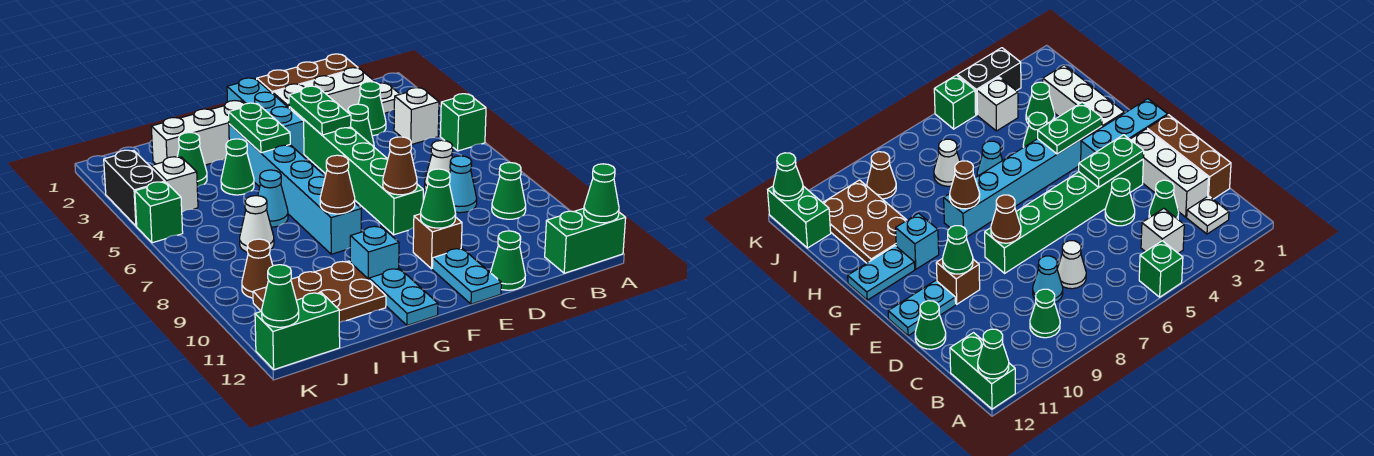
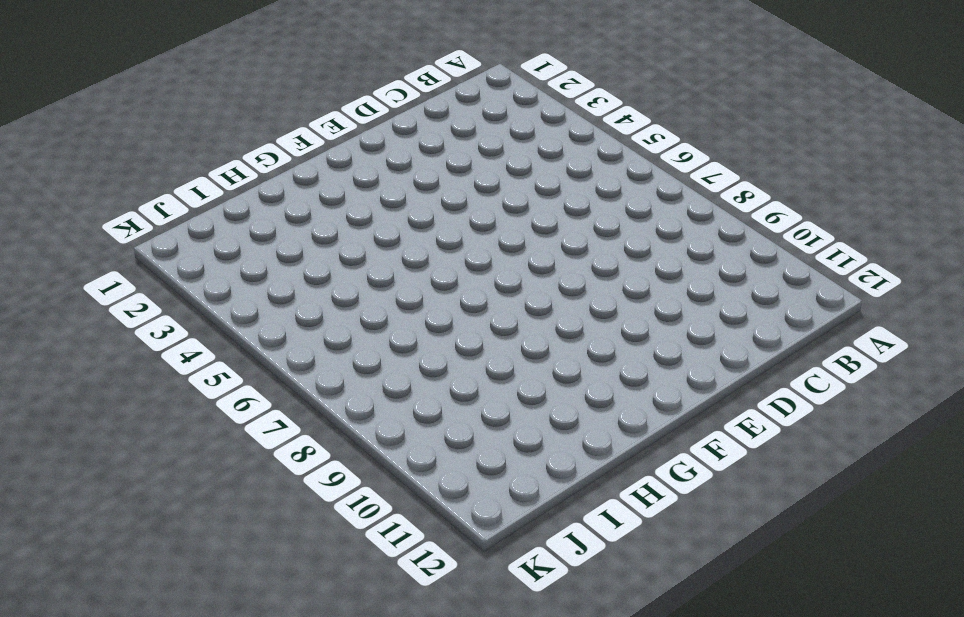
none -> green 1x1 brick [440,94,486,151]
none -> green 1x2 brick [545,208,626,273]
none -> white 1x1 plate [378,83,400,113]
none -> white 1x1 brick [394,88,439,145]

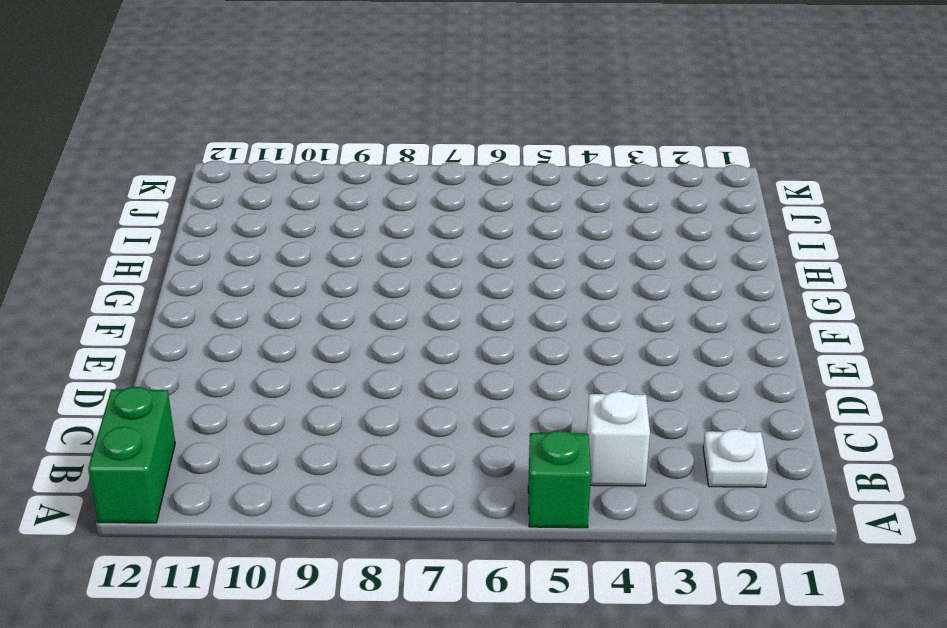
none -> green 1x1 cone [492,162,526,219]
none -> brown 1x3 brick [257,54,358,94]
none -> white 1x3 brick [273,68,375,112]
none -> green 1x1 cone [358,82,386,136]

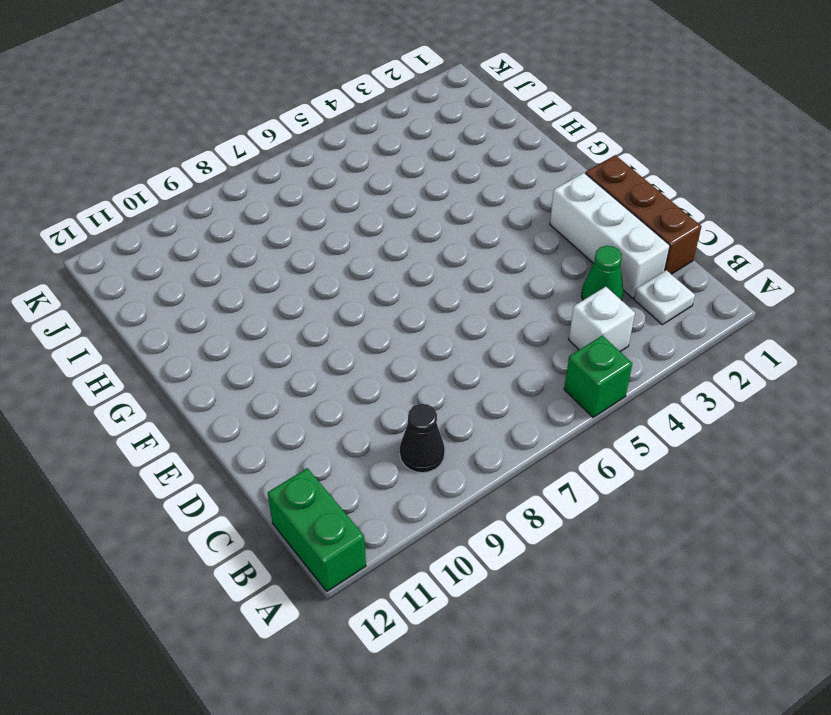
black 1x1 cone [400,404,445,473] -> green 1x1 cone [492,162,526,219]
none -> white 1x1 cone [425,140,453,190]
none -> cyan 1x1 cone [449,156,477,213]
none -> green 1x1 cone [348,104,374,147]
none -> green 1x1 cone [491,231,525,290]

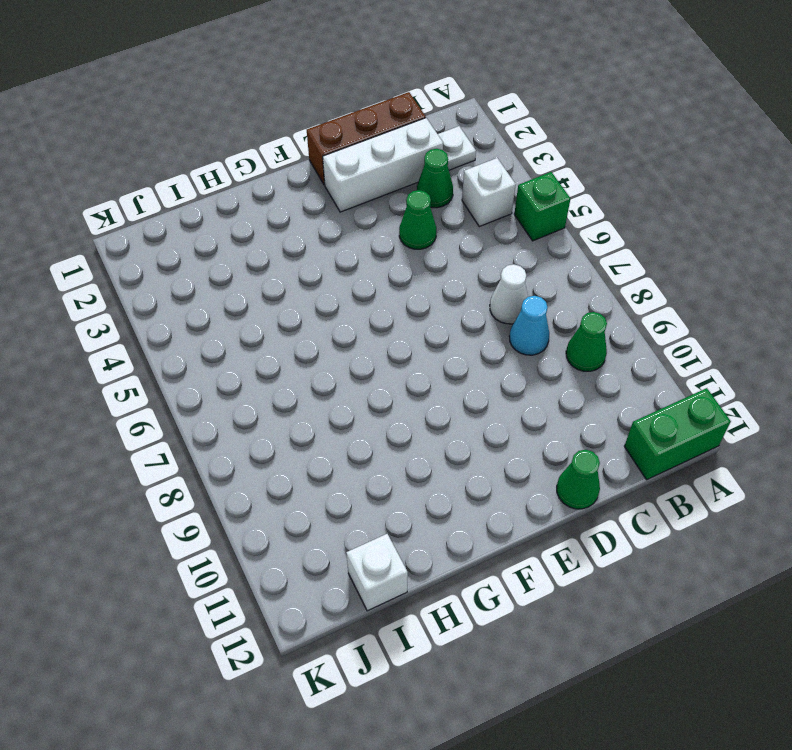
white 1x1 brick [346,534,408,611] -> white 1x1 brick moved to [151,157,198,212]
none -> green 1x6 brick [289,107,423,235]
none -> brown 1x1 brick [413,214,462,269]
none -> cyan 1x2 plate [432,248,501,304]
none -> cyan 1x3 brick [227,78,304,156]

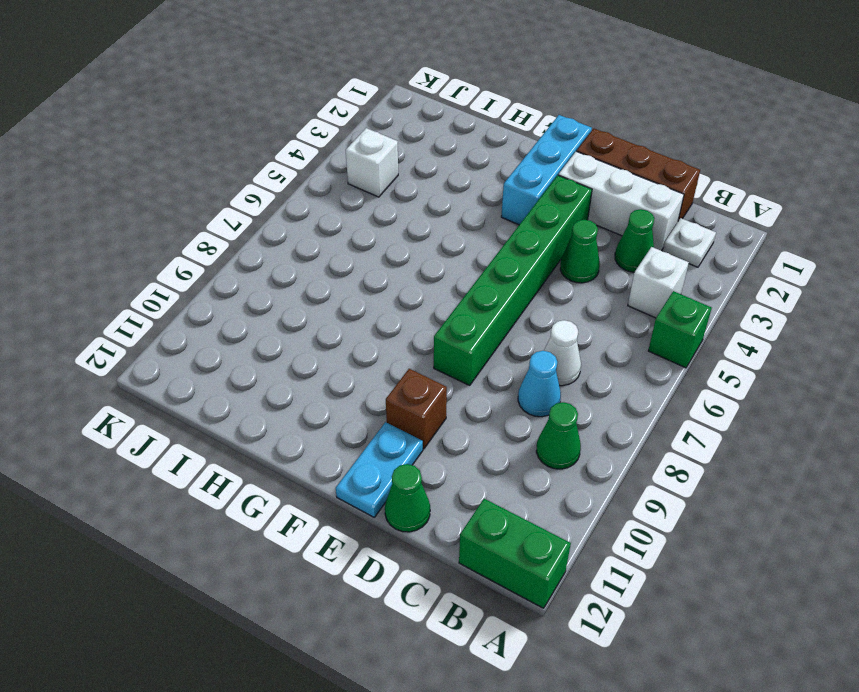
none -> white 1x3 brick [151,101,244,165]
none -> cyan 1x6 brick [229,124,361,254]
none -> cyan 1x1 brick [350,226,399,279]
none -> cyan 1x2 plate [369,268,438,325]

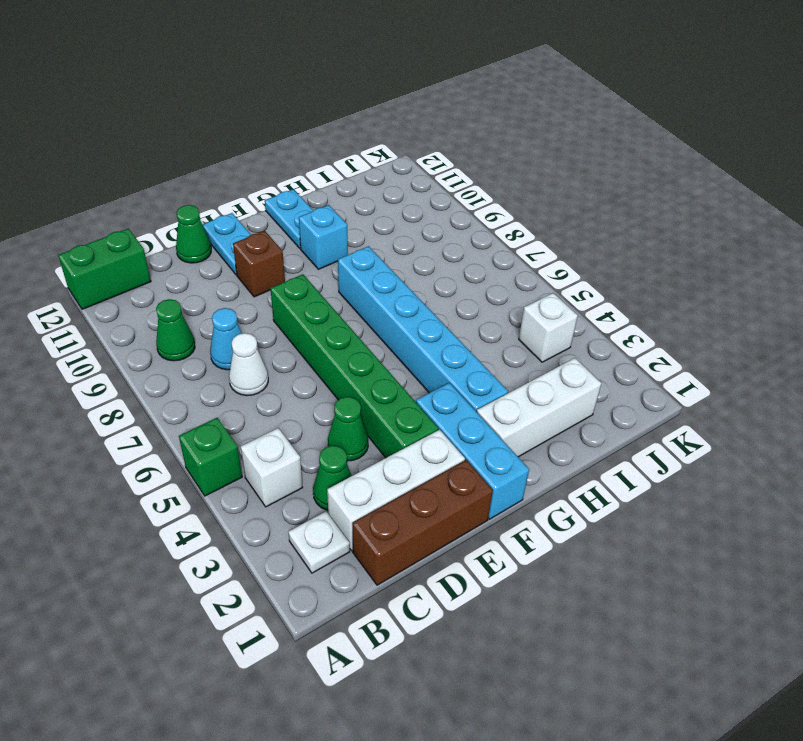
none -> green 1x1 cone [221,139,254,195]
none -> cyan 1x1 cone [258,170,288,227]
none -> brown 2x3 plate [253,261,386,323]
none -> green 1x1 cone [177,132,207,187]

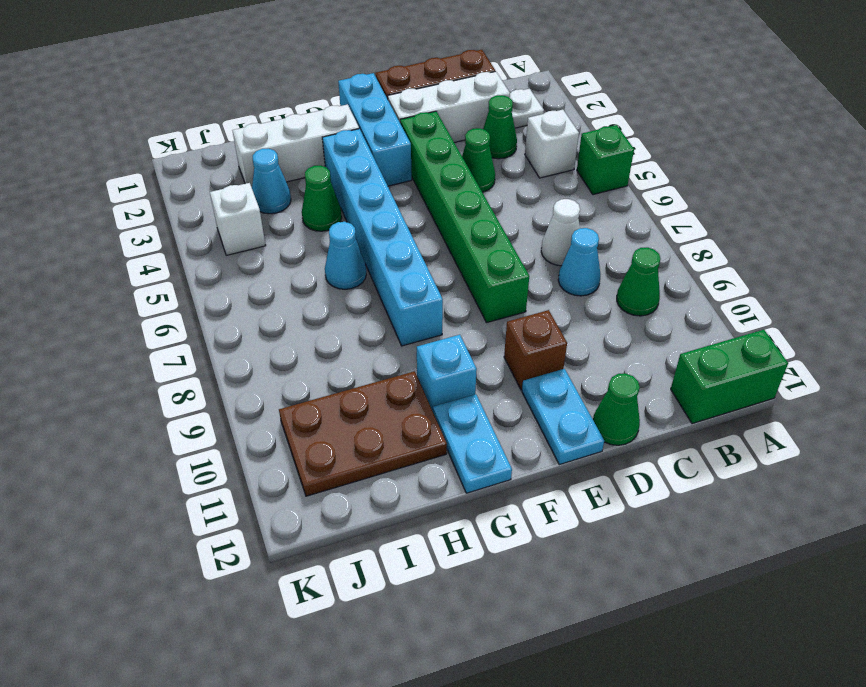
cyan 1x1 cone [252,148,291,214] -> green 1x1 cone [177,132,207,187]
none -> white 1x1 cone [240,196,274,252]
none -> brown 1x1 cone [242,239,273,298]
none -> green 1x2 brick [255,293,340,370]
none -> black 1x2 brick [104,150,165,226]

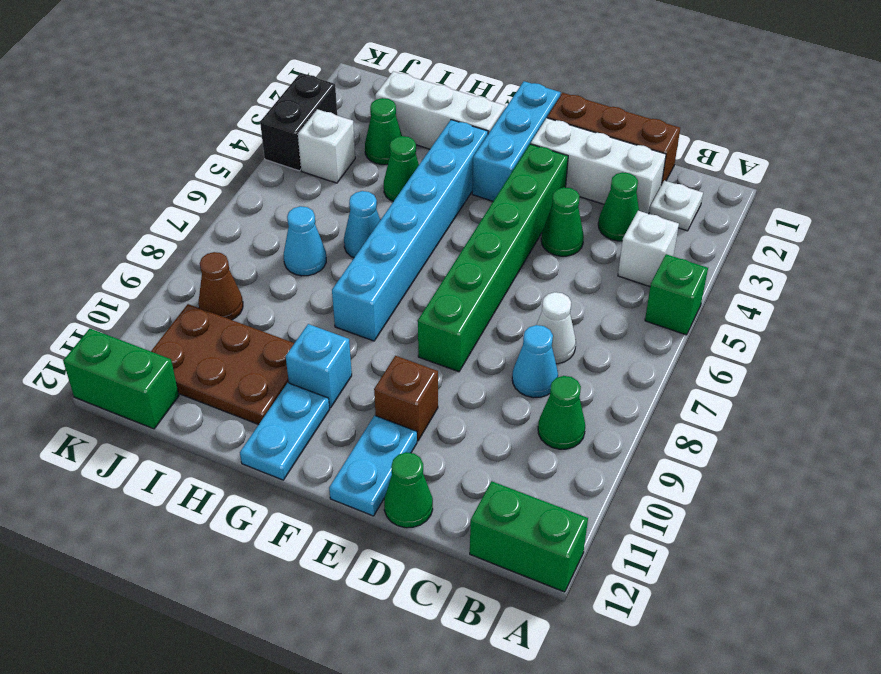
cyan 1x1 cone [284,206,326,276] -> white 1x1 cone [240,196,274,252]
none -> green 1x1 brick [135,182,183,243]
none -> green 1x1 cone [584,164,619,223]
none -> green 1x2 plate [289,86,351,135]
none -> brown 1x1 cone [383,137,417,195]

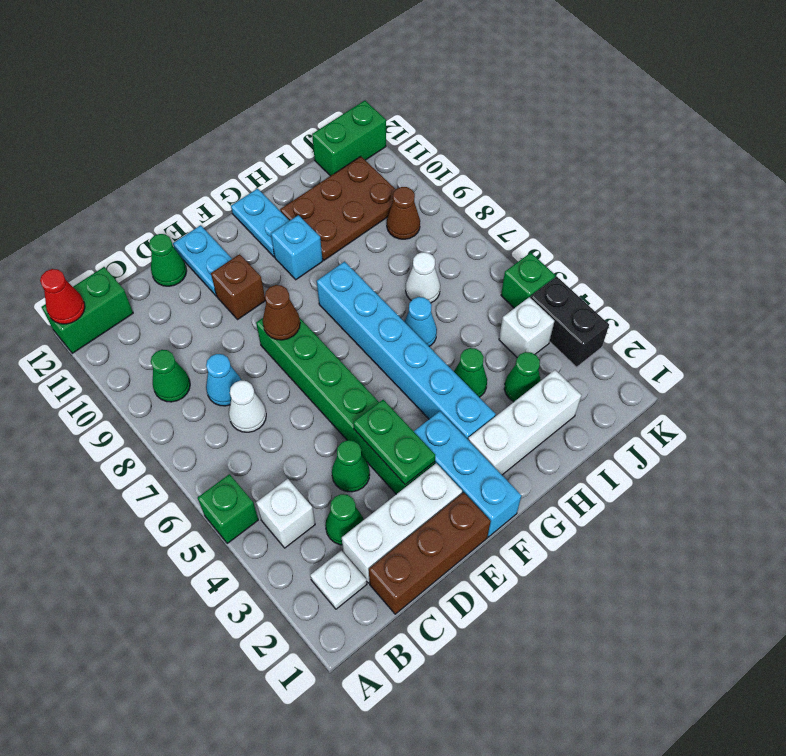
red 1x1 cone [40,269,85,324] -> green 1x1 cone [584,164,619,223]
none -> green 1x1 cone [421,169,456,228]
none -> green 1x2 plate [228,103,290,153]
none -> brown 1x1 cone [320,155,355,214]
none -> green 1x1 cone [262,265,299,327]

